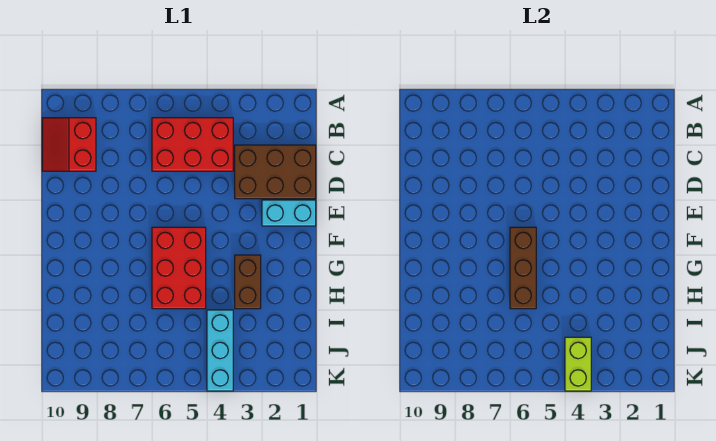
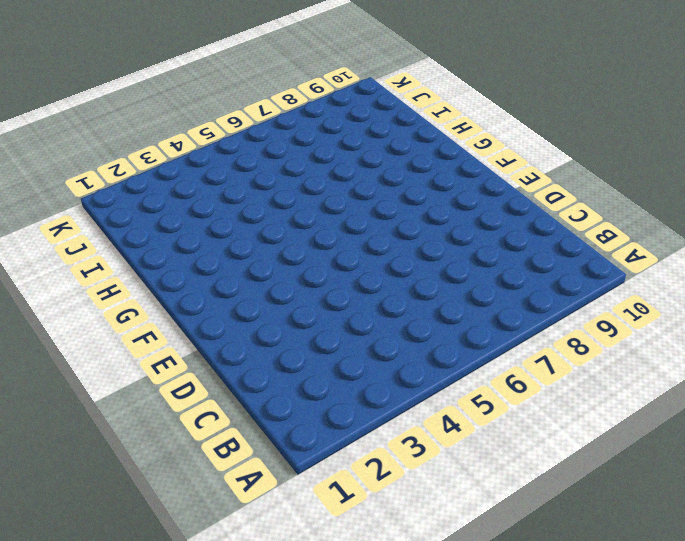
none -> red 2x3 brick [152,118,233,171]
none -> red 2x2 slope [42,118,96,171]

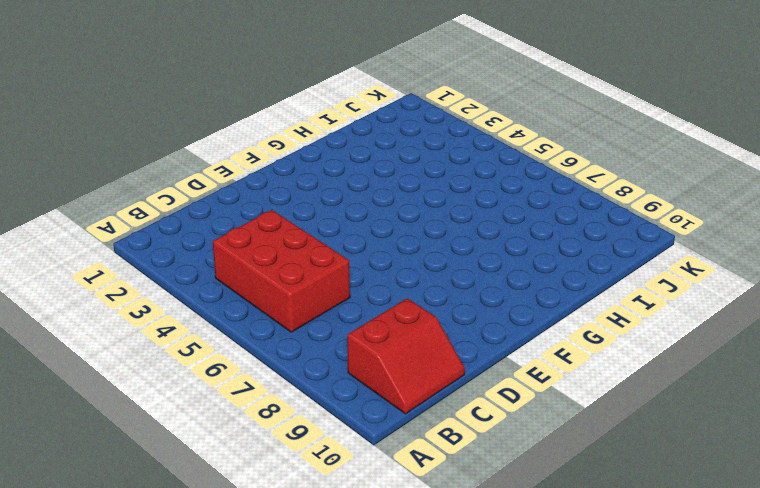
none -> brown 2x3 brick [235,145,316,199]
none -> cyan 1x2 brick [262,200,316,226]

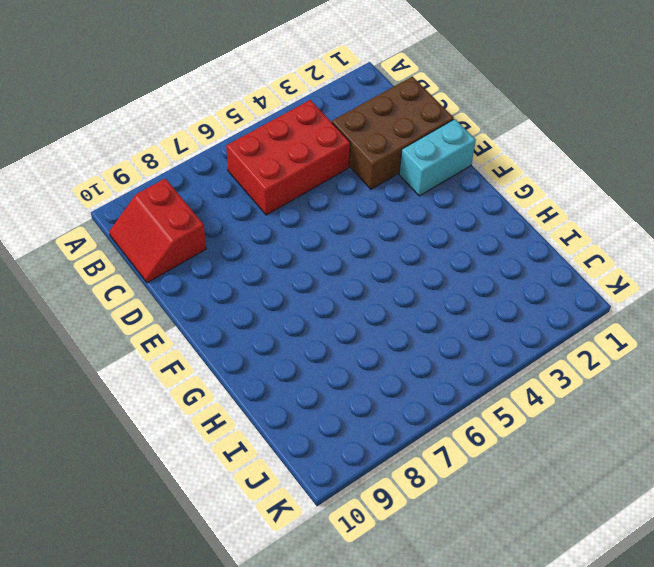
none -> red 2x3 brick [152,227,206,309]
none -> brown 1x2 brick [235,255,261,309]

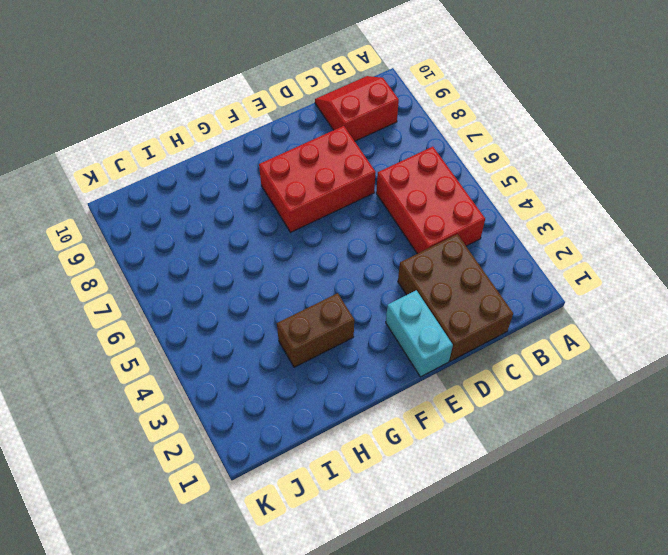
red 2x3 brick [259,126,376,232] -> red 2x3 brick moved to [152,227,206,309]
none -> cyan 1x3 brick [207,310,233,391]
none -> brown 1x3 brick [510,227,536,309]

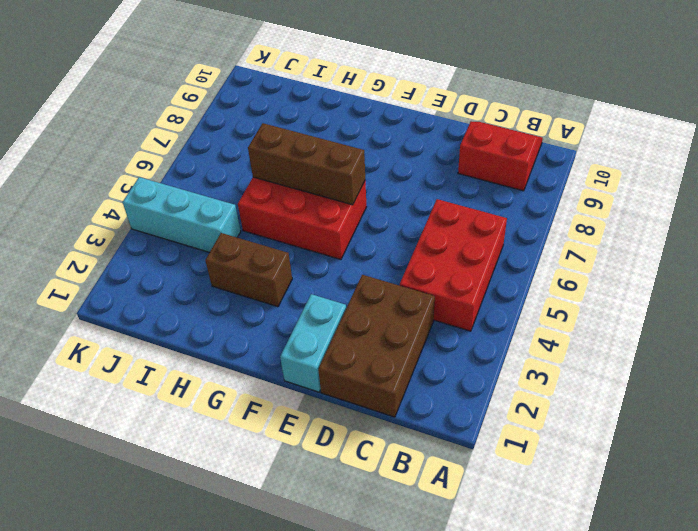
none -> lime 1x2 brick [565,337,591,391]

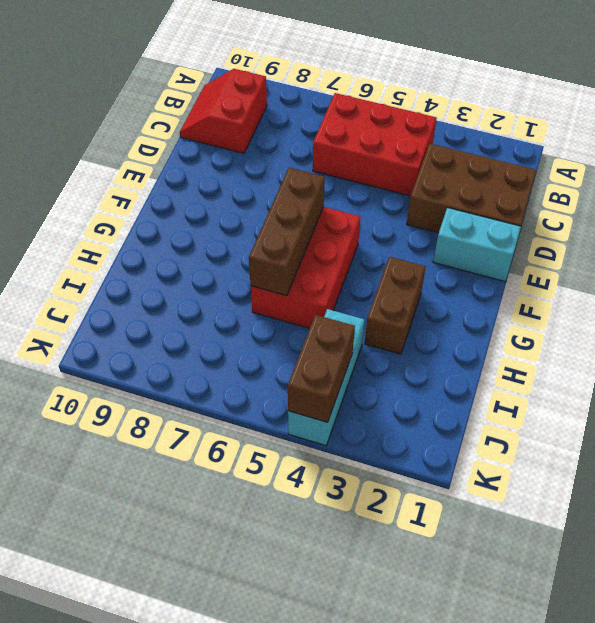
brown 1x2 brick [288,315,355,422] -> lime 1x2 brick [565,337,591,391]

